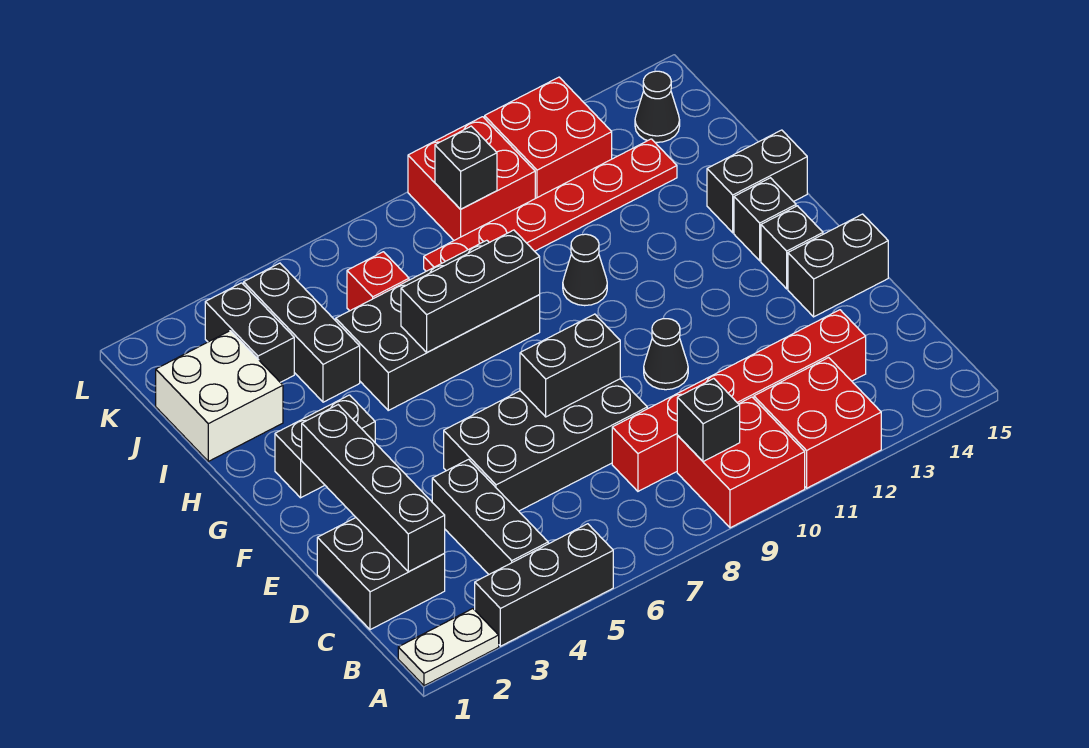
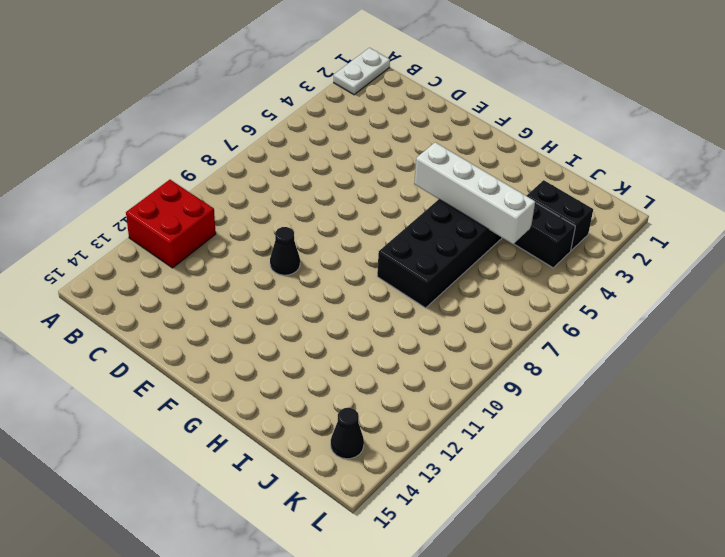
white 1x4 brick [414,142,535,244] -> none
none -> black 1x3 brick [475,524,613,646]
none -> red 2x2 brick [677,397,805,528]
none -> black 1x3 brick [432,459,548,574]

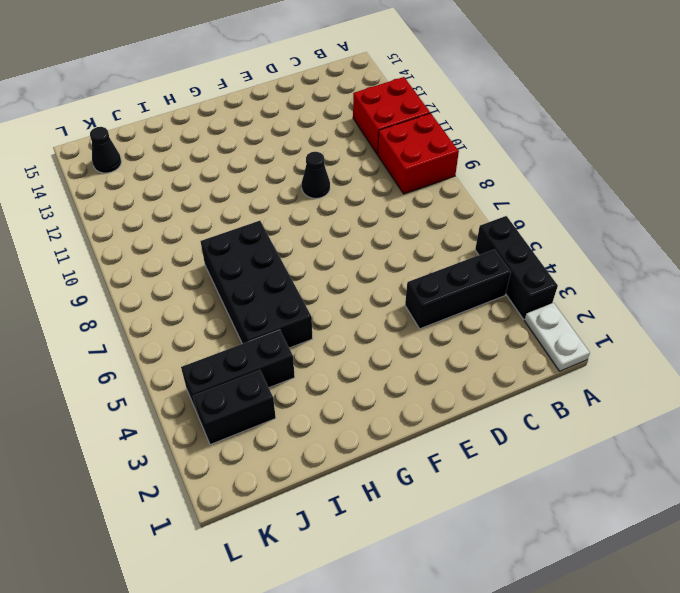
none -> black 2x2 brick [317,518,445,630]
none -> red 1x6 brick [612,310,866,491]
none -> black 2x4 brick [444,379,647,511]

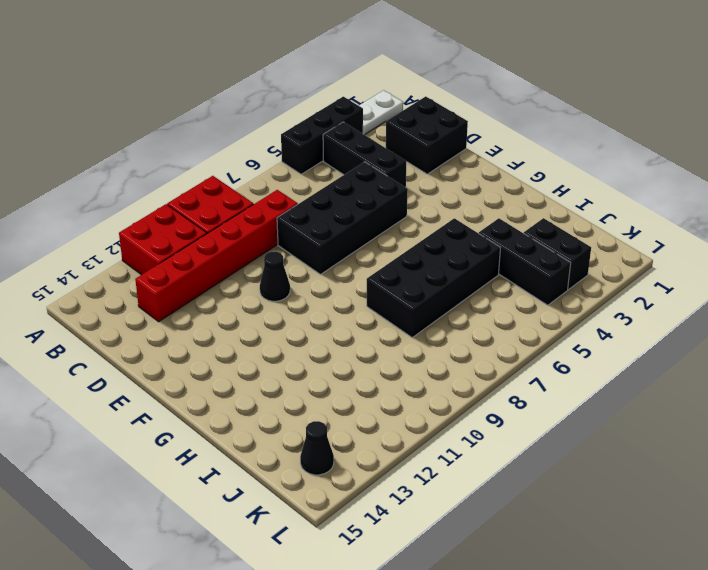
none -> black 1x2 brick [788,214,888,317]
none -> black 1x1 brick [761,206,823,289]
none -> black 1x2 brick [275,395,375,498]

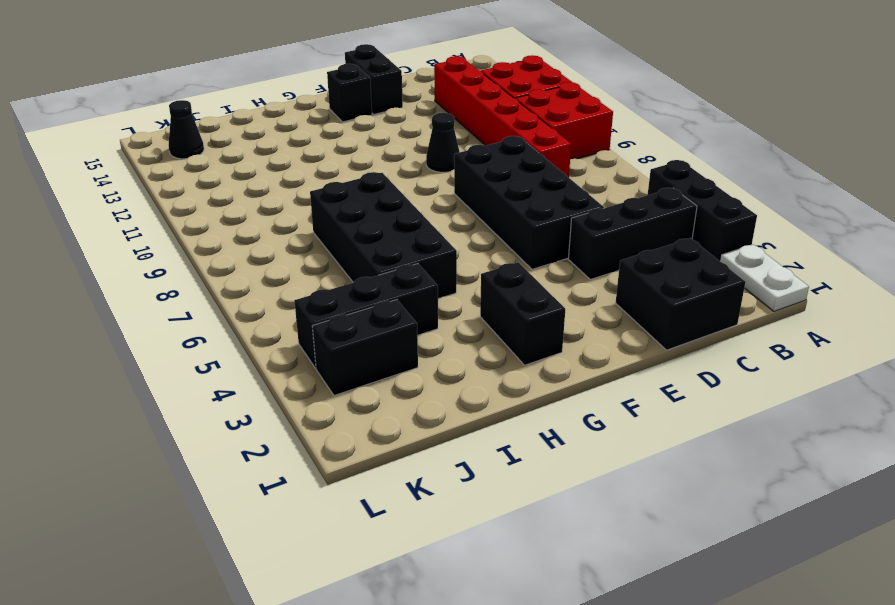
none -> black 1x1 brick [734,178,796,261]
none -> black 1x1 cone [563,234,607,306]
none -> black 1x2 brick [707,130,807,233]

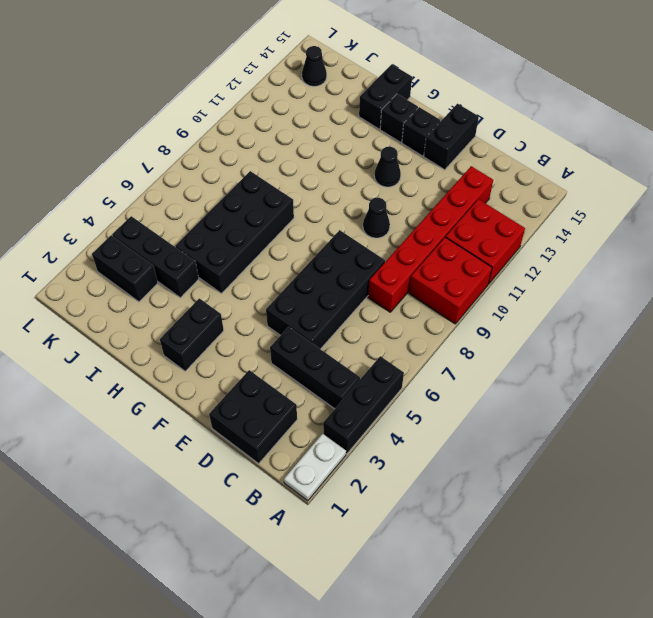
black 1x1 cone [374,147,401,187] -> black 1x1 cone moved to [563,234,607,306]
none -> white 2x2 brick [156,331,283,461]
none -> red 1x1 brick [347,252,409,311]
none -> red 1x6 plate [424,139,677,271]

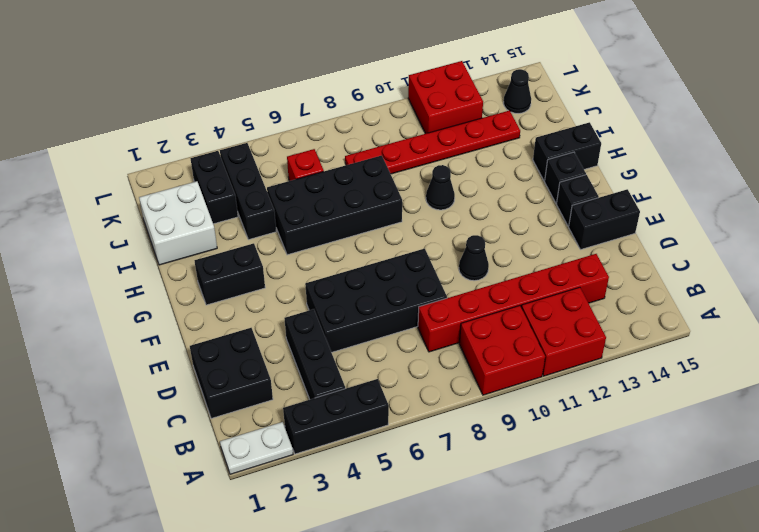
none -> red 2x2 brick [408,117,535,240]
none -> black 1x1 brick [677,379,740,462]
none -> black 1x4 brick [302,405,445,572]

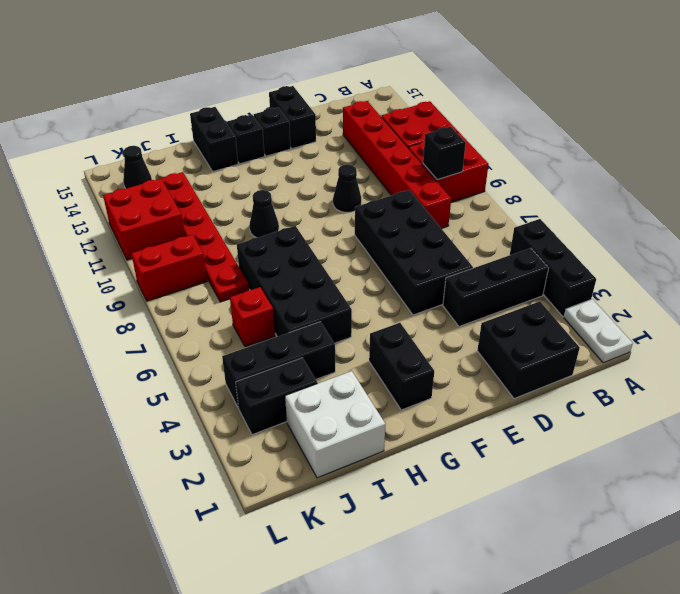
red 1x2 brick [131,235,207,301] -> red 2x2 brick [408,117,535,240]
none -> black 1x4 brick [302,405,445,572]
none -> black 1x2 brick [520,314,620,417]
none -> black 1x3 brick [401,230,540,352]

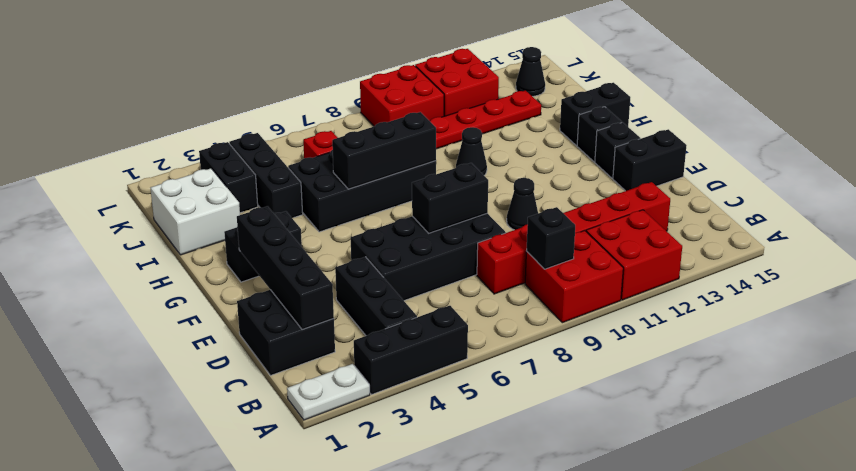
none -> black 1x1 brick [435,126,497,209]

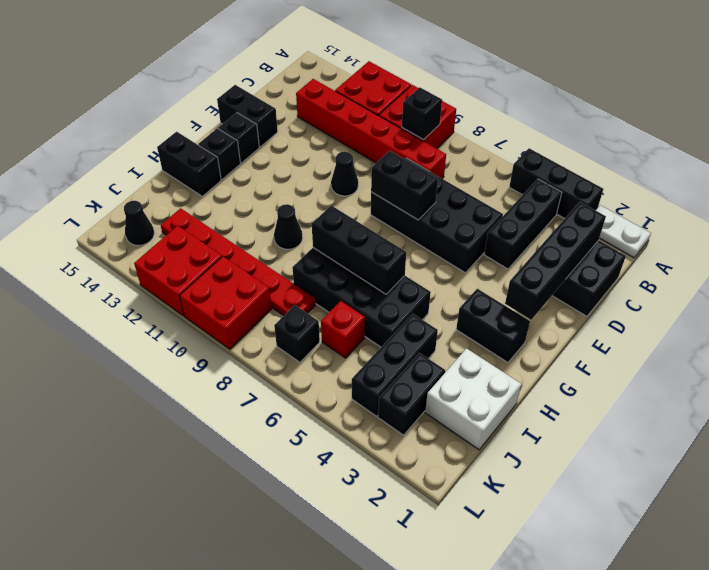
black 1x1 brick [274,305,320,362] -> black 1x1 brick moved to [435,126,497,209]

